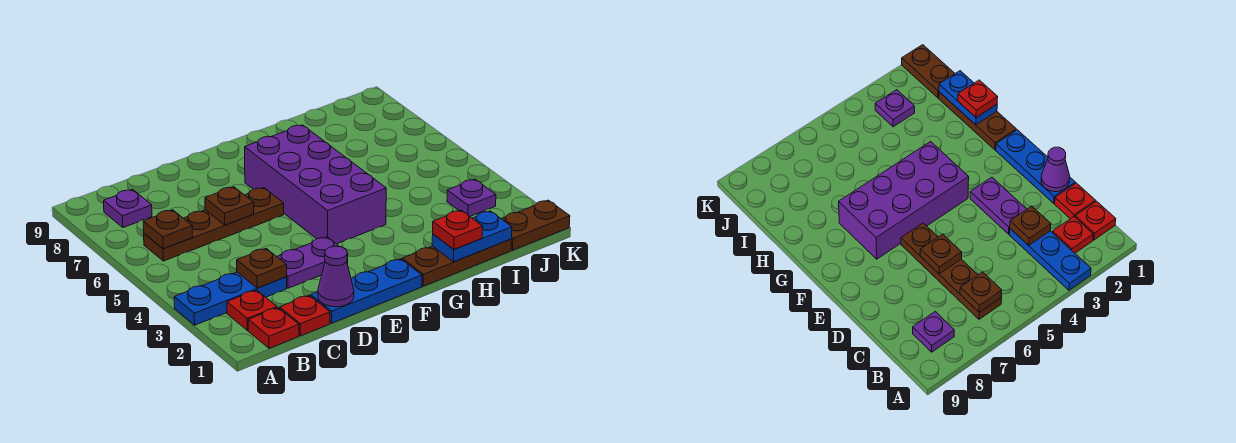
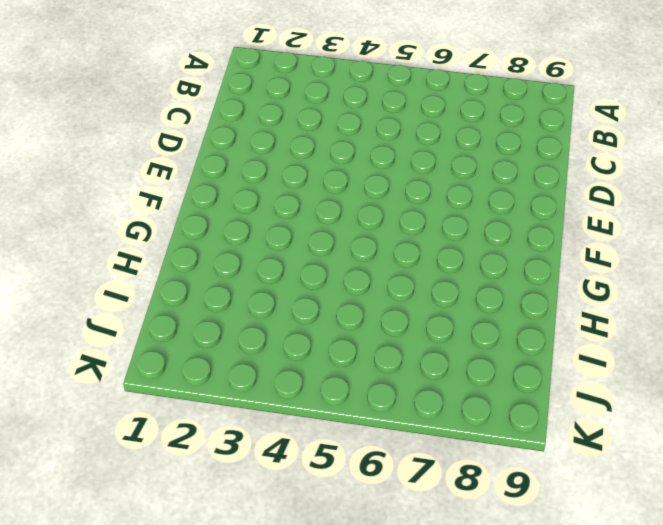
none -> blue 1x3 plate [174,272,287,325]
none -> red 1x1 plate [248,308,299,348]
none -> red 1x1 plate [227,290,277,331]

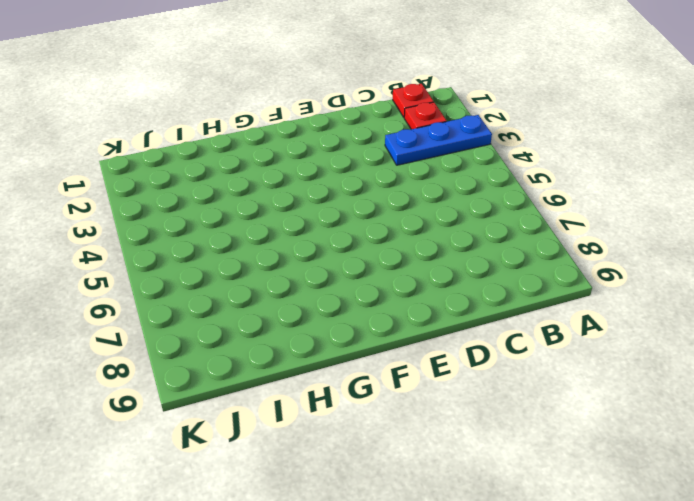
none -> brown 1x4 plate [144,188,284,261]
none -> purple 1x1 plate [104,190,152,228]
none -> red 1x1 plate [280,295,330,336]

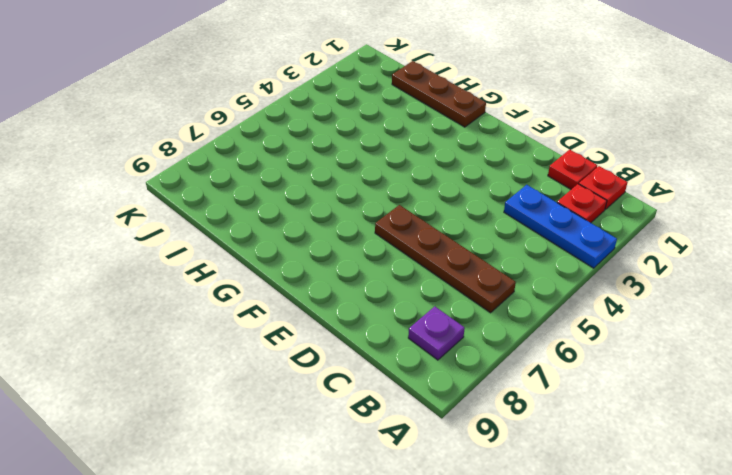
none -> blue 1x3 plate [311,259,422,323]
none -> purple 1x2 plate [277,237,348,288]
none -> purple 2x4 brick [245,125,386,244]

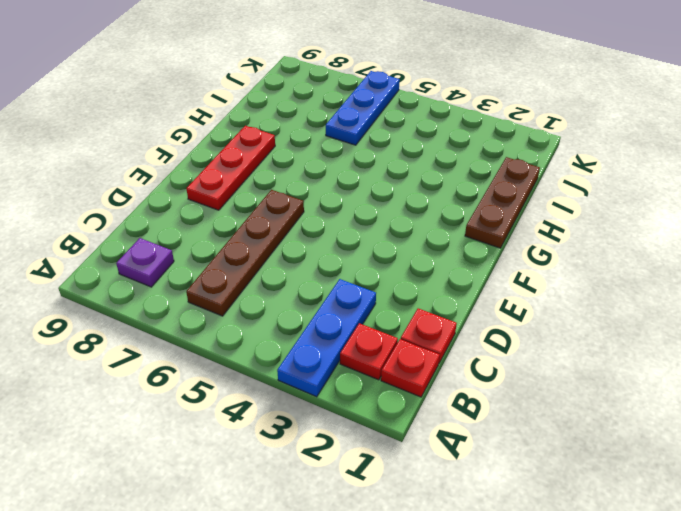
red 1x3 plate [186,126,275,210] -> none
blue 1x3 plate [326,71,400,145] -> blue 1x3 plate moved to [311,259,422,323]
none -> purple 1x2 plate [277,237,348,288]
none -> purple 2x4 brick [245,125,386,244]
none -> brown 1x2 plate [502,200,570,250]

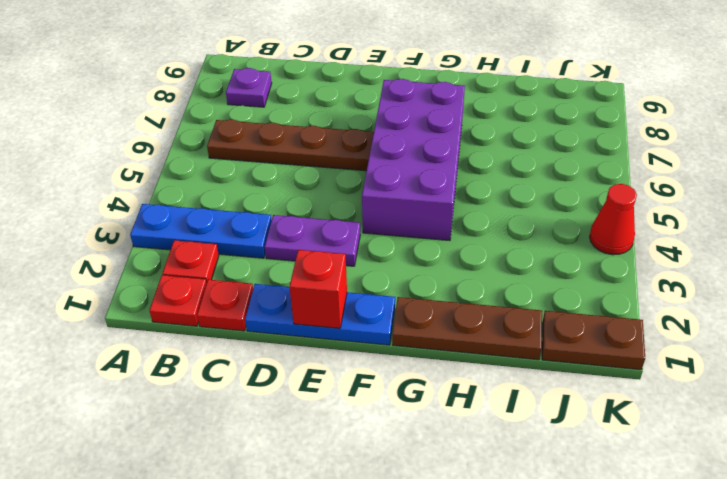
red 1x1 brick [289,250,347,328] -> none
red 1x1 cone [590,184,637,255] -> none
none -> purple 1x1 plate [447,179,496,216]
none -> brown 1x1 plate [143,210,193,249]
none -> brown 1x1 plate [237,248,287,288]

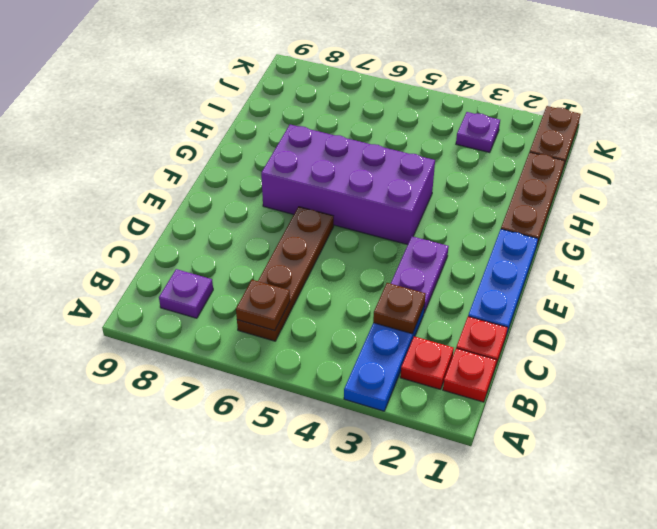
none -> purple 1x1 cone [318,246,354,307]
none -> brown 1x1 plate [205,187,254,225]
none -> blue 1x2 plate [432,211,512,262]

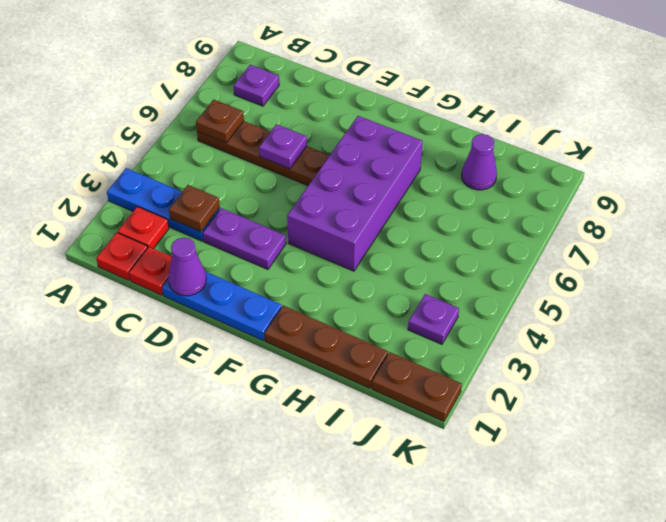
purple 1x1 plate [259,124,307,169] -> brown 1x1 plate [205,187,254,225]
purple 1x1 cone [462,134,497,190] -> none
none -> blue 1x2 plate [432,211,512,262]
none -> red 1x1 plate [433,210,483,249]

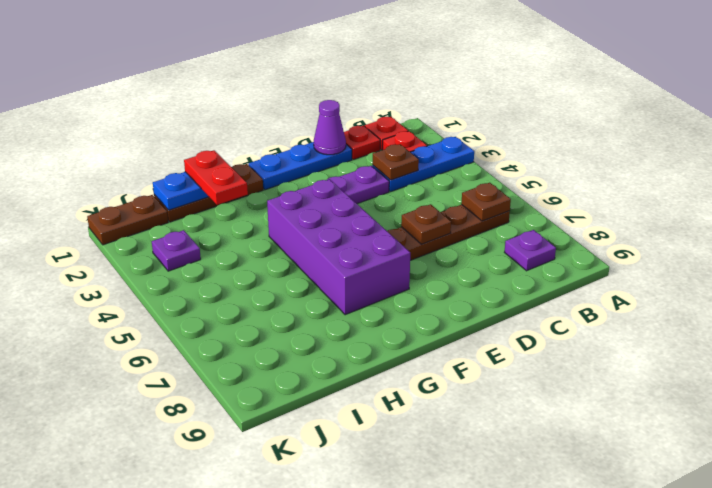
red 1x2 plate [184,150,248,205] -> red 1x1 plate [433,210,483,249]

